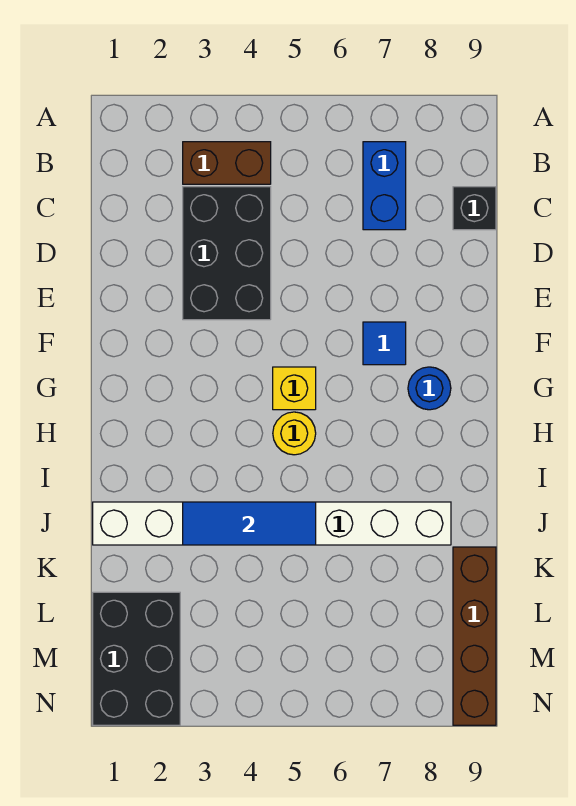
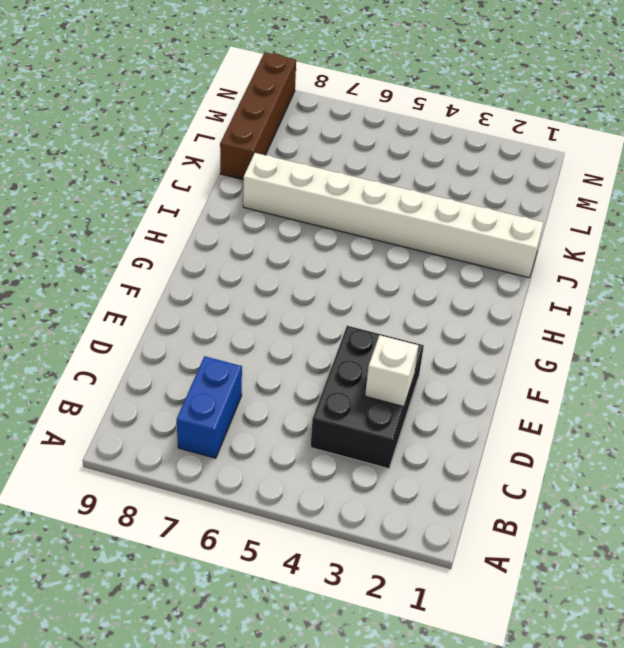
white 1x1 brick [365,335,419,406] -> none
none -> brown 1x2 brick [183,142,271,184]
none -> black 1x1 brick [453,187,496,230]
none -> blue 1x1 tile [363,322,406,365]

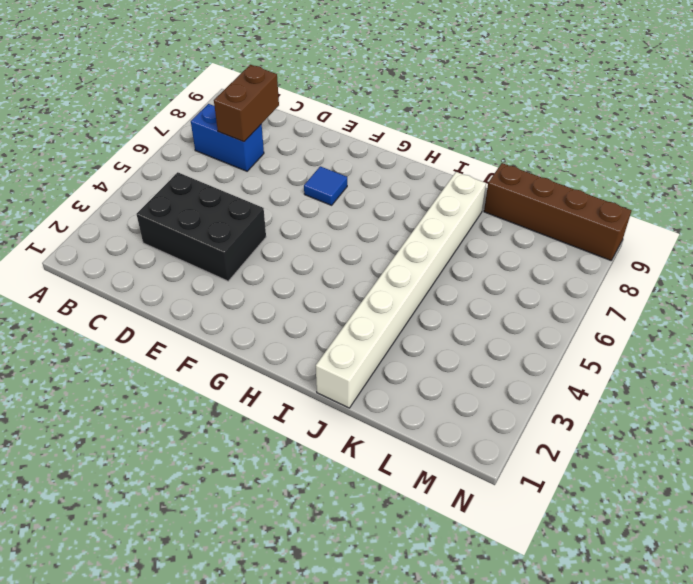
brown 1x2 brick [214,65,279,142] -> brown 1x2 brick moved to [183,142,271,184]
none -> black 1x1 brick [453,187,496,230]
none -> yellow 1x1 brick [273,367,316,410]
none -> blue 1x1 round brick [408,367,451,410]

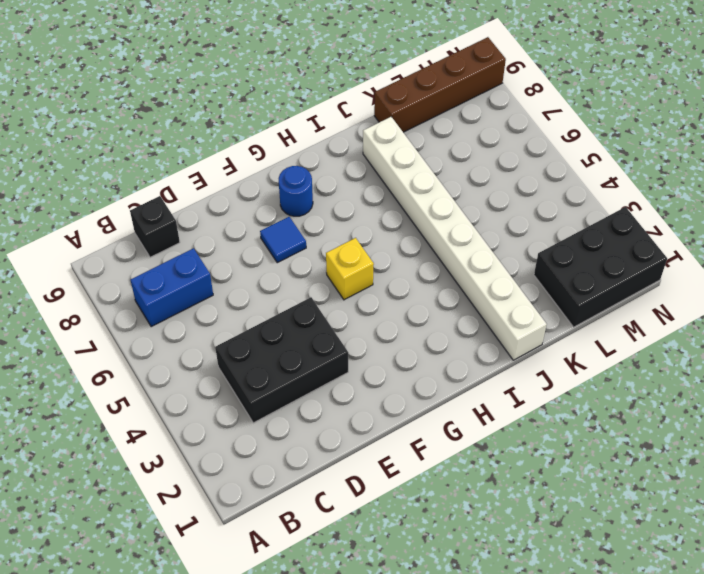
none -> brown 1x2 brick [183,142,271,184]
none -> yellow 1x1 round brick [273,412,316,455]
none -> blue 1x3 tile [183,502,316,545]

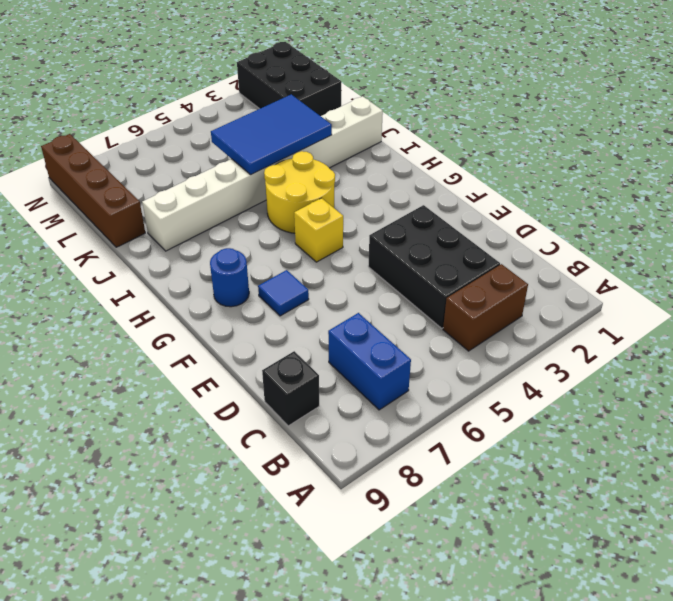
yellow 2x2 round brick [264,151,335,233] -> yellow 1x1 round brick [273,412,316,455]
blue 2x3 tile [211,94,332,175] -> blue 1x3 tile [183,502,316,545]

